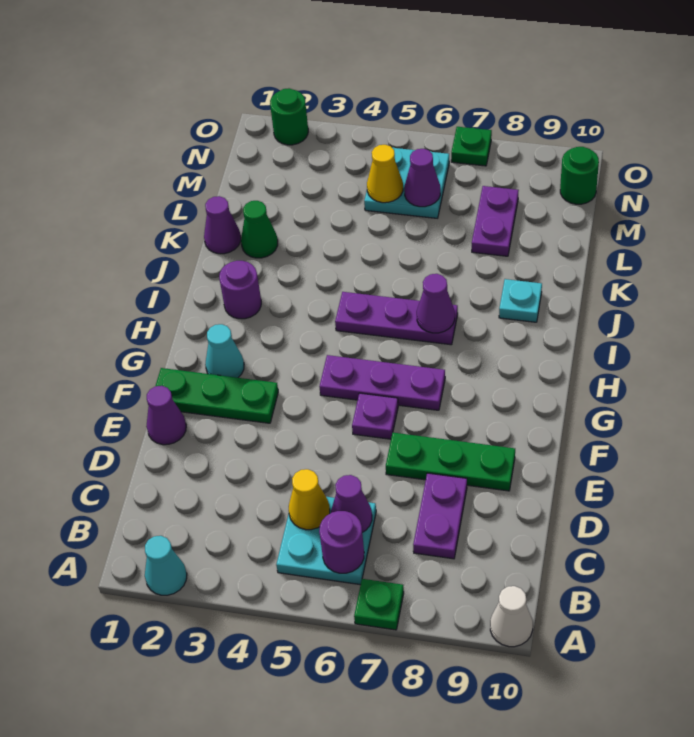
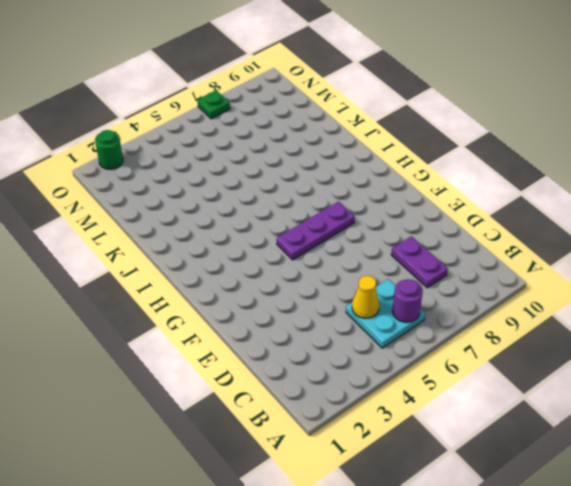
none -> cyan 1x1 cone [145,536,187,595]
none -> green 1x1 plate [354,579,404,630]
none -> white 1x1 cone [490,586,533,647]

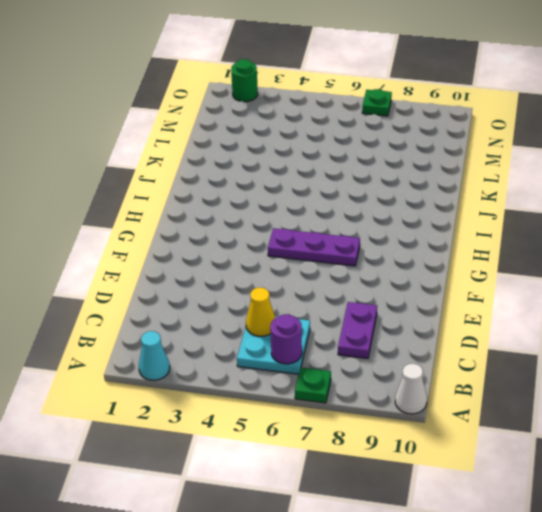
none -> purple 1x1 cone [146,386,186,445]
none -> green 1x3 plate [386,433,515,491]
none -> green 1x3 plate [156,368,278,423]

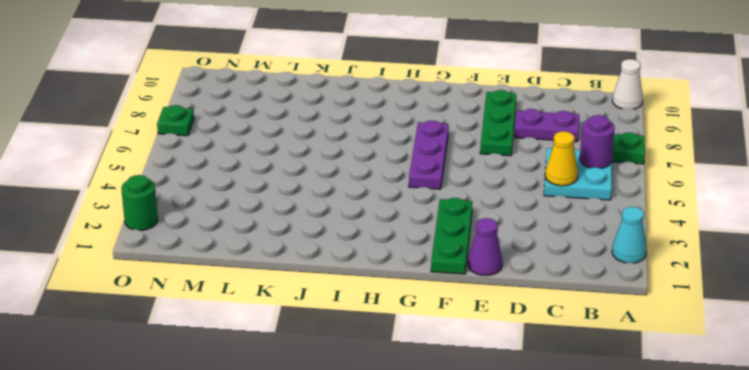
none -> purple 1x1 plate [352,393,398,439]
none -> cyan 1x1 cone [205,324,244,378]
none -> purple 1x1 round brick [219,261,261,319]

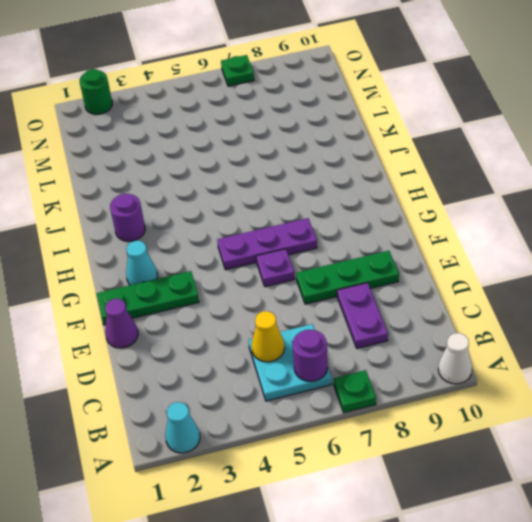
none -> purple 1x3 plate [335,292,458,345]
none -> cyan 1x1 plate [499,279,542,322]
none -> purple 1x1 cone [204,196,241,254]

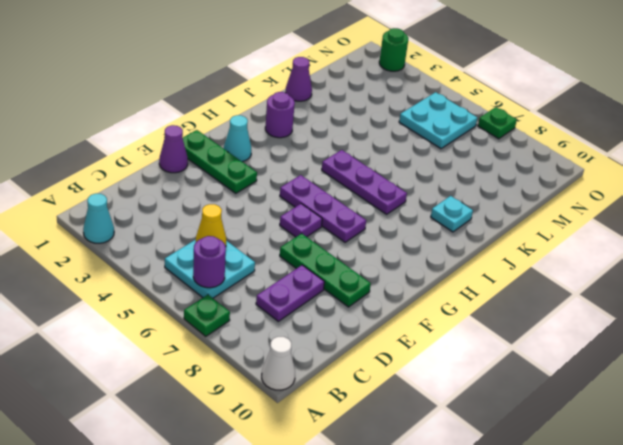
none -> green 1x1 cone [241,201,278,258]
none -> purple 1x2 plate [472,186,519,256]
none -> green 1x1 round brick [560,147,599,204]

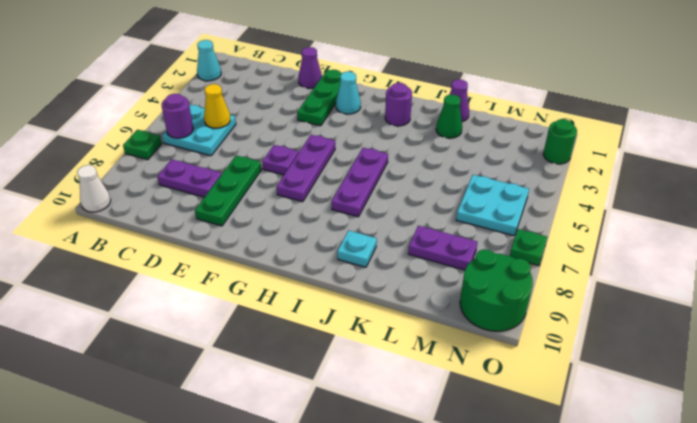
green 2x2 round brick [460,249,533,331] -> green 1x1 round brick [560,147,599,204]
none -> purple 1x1 cone [331,475,372,532]
none -> purple 1x1 cone [417,274,455,333]
none -> yellow 1x1 cone [367,145,403,203]

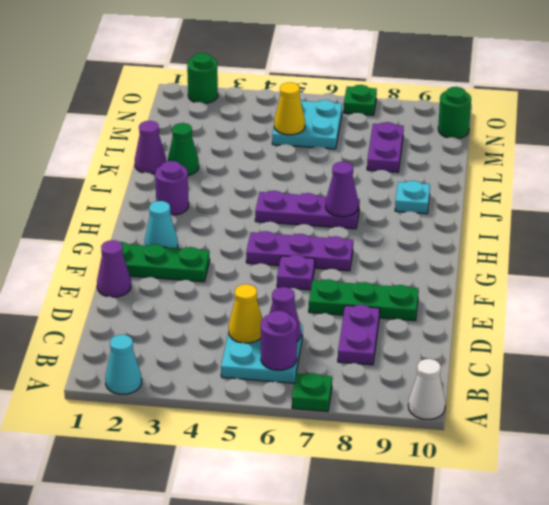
none -> purple 1x1 cone [404,149,440,207]

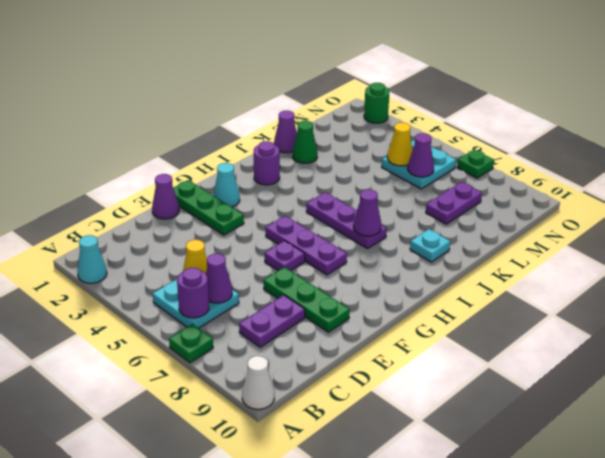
none -> green 1x1 round brick [560,147,599,204]

